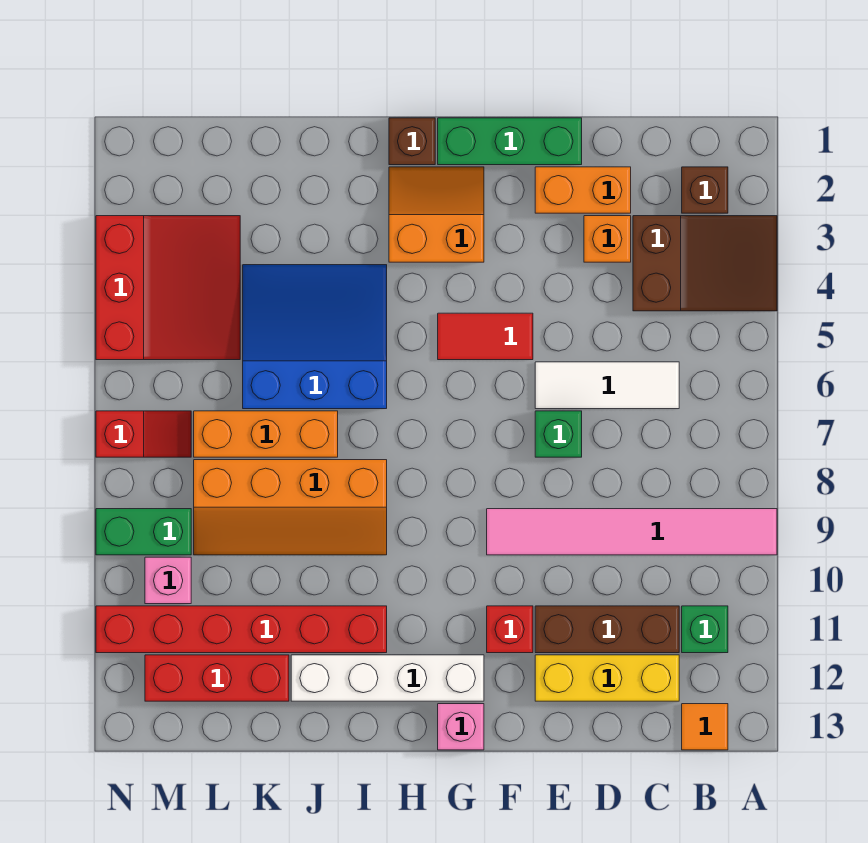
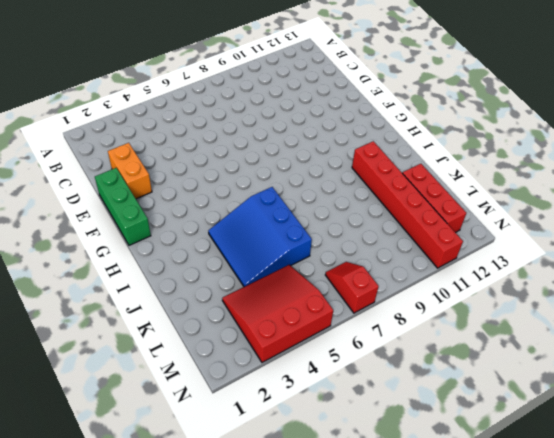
none -> brown 2x3 slope [633,216,777,311]
none -> pink 1x6 tile [487,509,777,555]
none -> brown 1x1 brick [682,167,728,213]

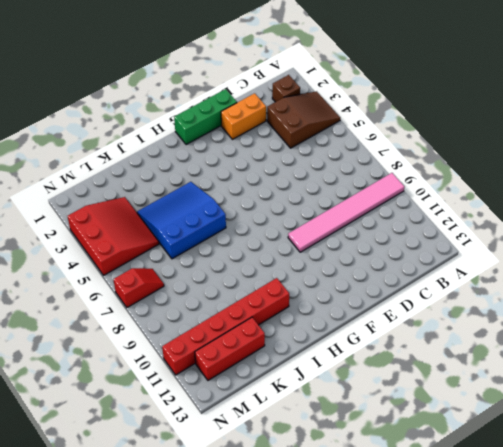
none -> green 1x1 brick [682,606,728,653]
none -> orange 1x1 tile [682,704,728,750]
none -> white 1x3 tile [535,362,679,409]

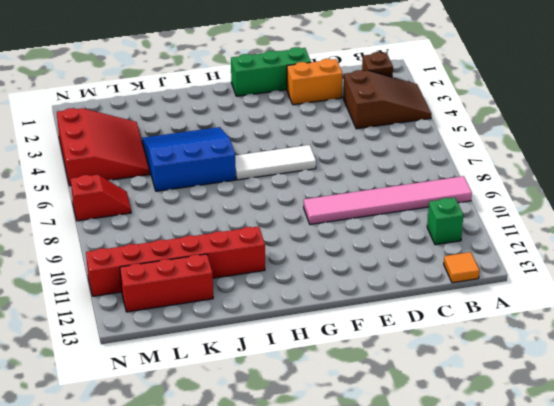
white 1x3 tile [235,145,316,180] -> white 1x3 tile moved to [535,362,679,409]
none -> brown 1x3 brick [535,606,679,653]
none -> yellow 1x3 brick [535,655,679,701]
none -> orange 1x1 brick [584,216,631,262]

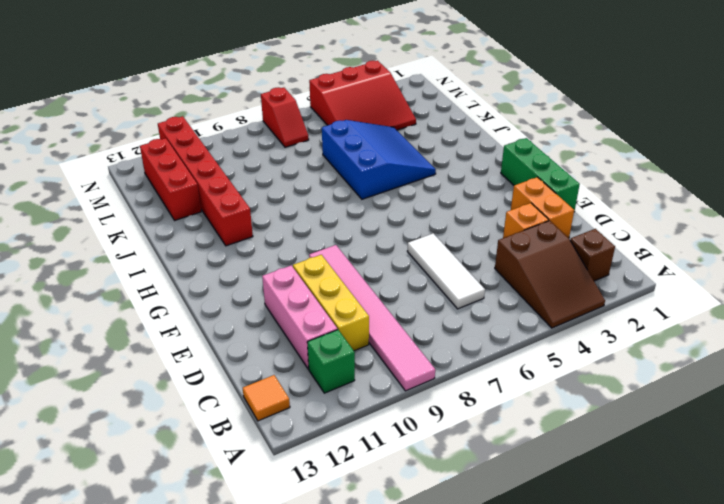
yellow 1x3 brick [293,255,369,351] -> yellow 1x3 brick moved to [535,655,679,701]
pink 1x3 brick [262,265,337,369] -> brown 1x3 brick [535,606,679,653]
none -> green 1x1 brick [535,411,582,457]
none -> red 1x2 tile [438,313,533,360]
none -> red 1x1 brick [487,606,533,653]

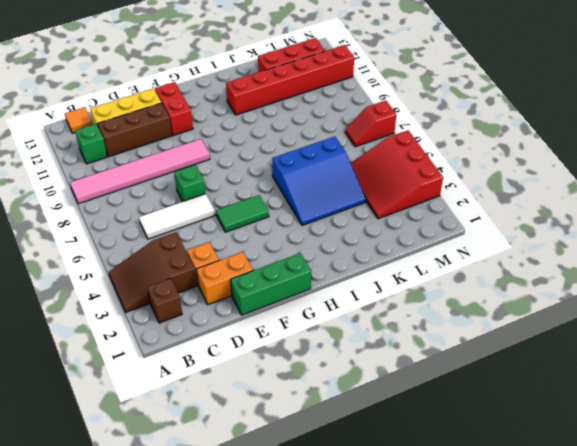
green 1x2 tile [216,195,269,232] -> red 1x2 tile [438,313,533,360]
red 1x2 brick [155,82,193,136] -> red 1x1 brick [487,606,533,653]
none -> orange 2x2 slope [389,167,484,262]
none -> white 1x4 brick [291,655,484,701]
none -> pink 1x1 brick [438,704,484,750]

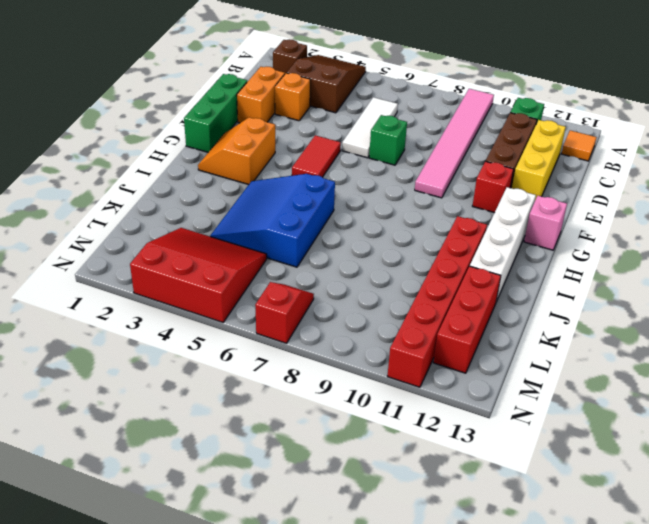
none -> brown 1x1 brick [389,118,435,165]
none -> orange 2x4 slope [194,460,387,555]
none -> orange 1x3 brick [194,411,338,457]

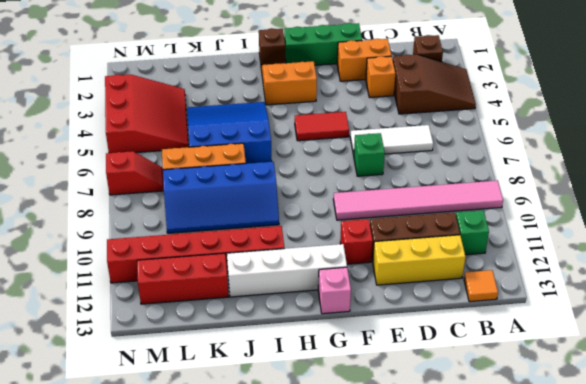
blue 2x4 slope [163,162,279,233] -> orange 2x4 slope [194,460,387,555]
none -> green 1x2 brick [96,509,191,555]
none -> pink 1x1 brick [145,557,191,604]

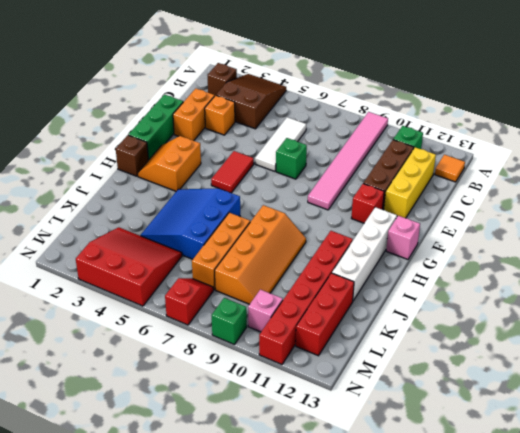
green 1x1 brick [211,298,247,345] -> green 1x2 brick [96,509,191,555]

